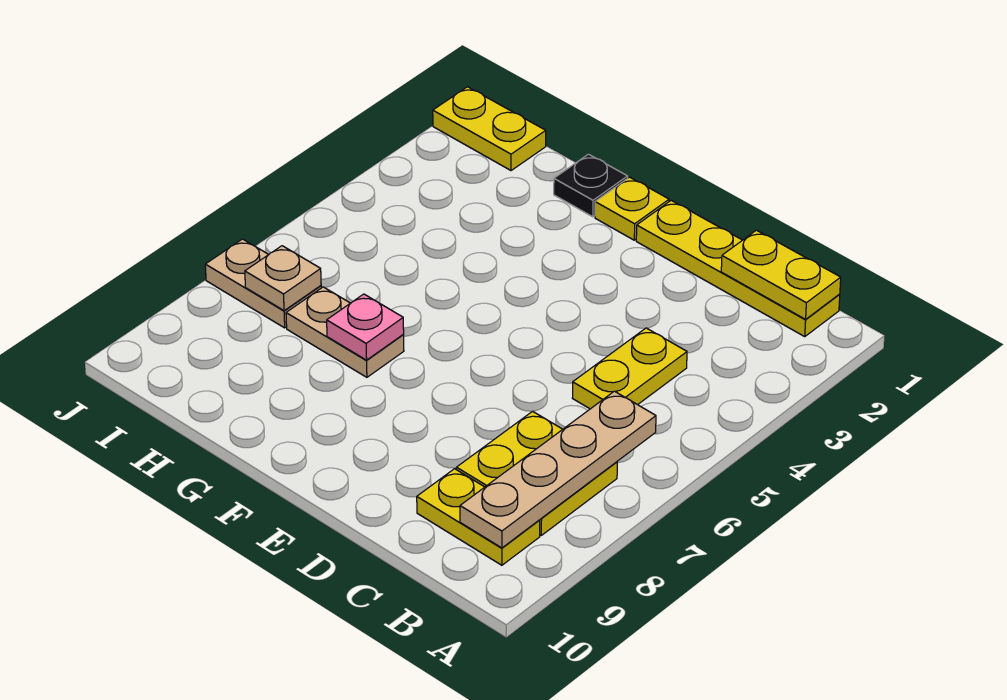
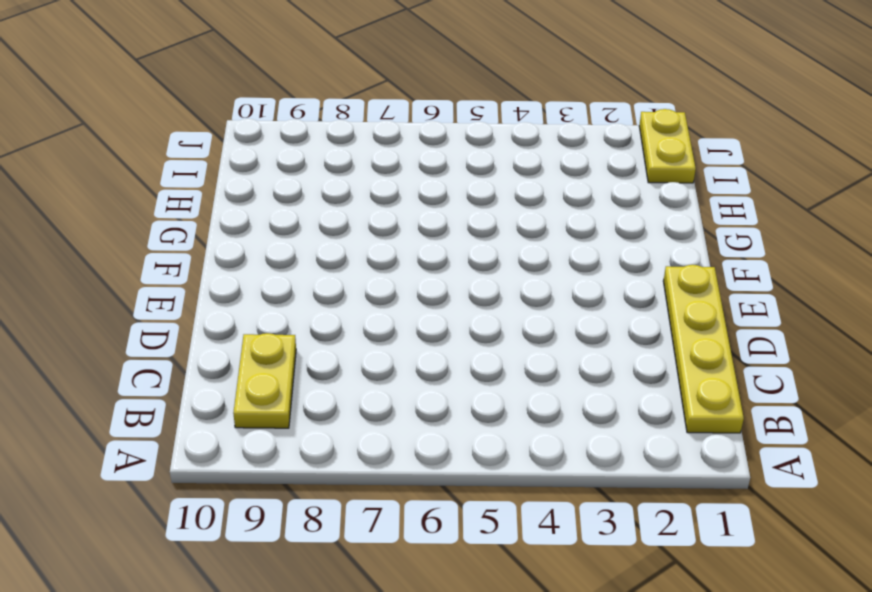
none -> yellow 2x2 plate [456,411,617,535]
none -> yellow 1x2 plate [573,328,687,409]
none -> yellow 1x1 plate [595,177,669,240]

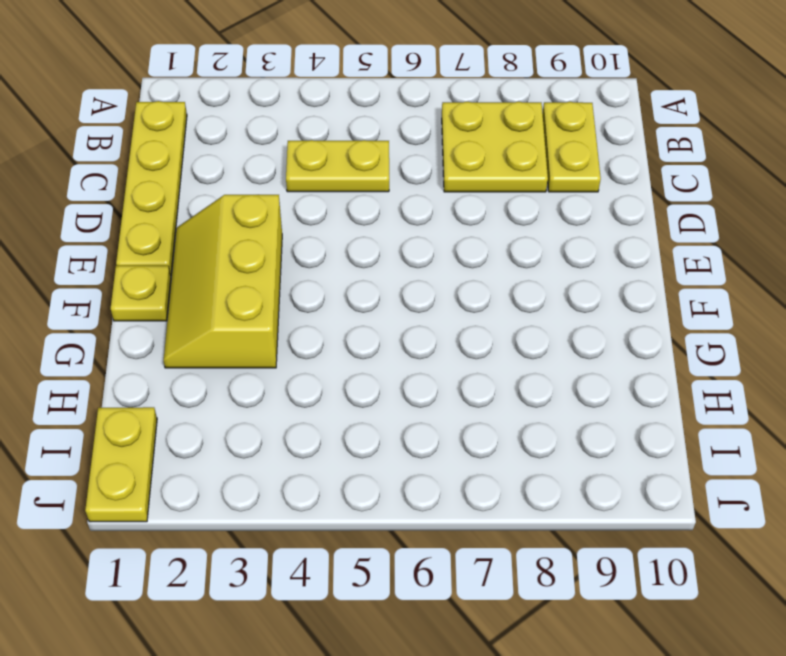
yellow 2x3 slope [164,195,282,368] -> none
none -> black 1x1 plate [554,154,628,217]
none -> tan 1x2 plate [286,287,404,377]
none -> tan 1x2 plate [205,239,321,328]

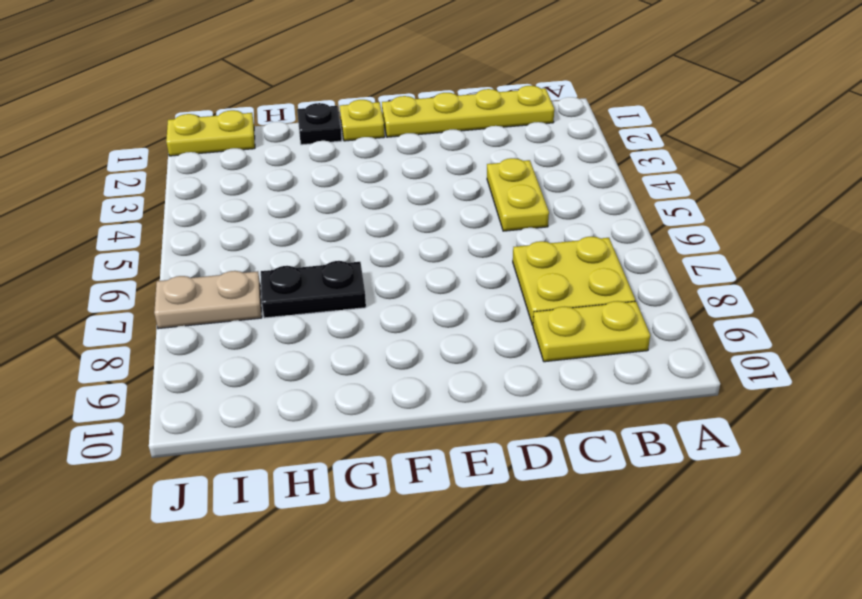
black 1x2 plate [261,261,366,318] -> tan 1x2 plate [286,287,404,377]
none -> yellow 1x2 plate [721,230,841,319]
none -> tan 1x4 plate [460,391,656,548]
none -> pink 1x1 plate [327,294,404,360]

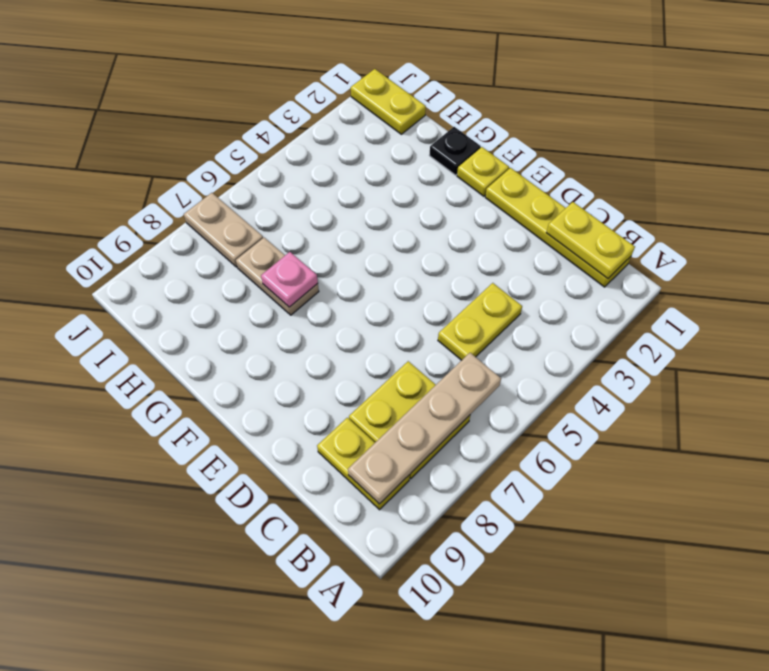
none -> tan 1x1 plate [245,246,321,311]

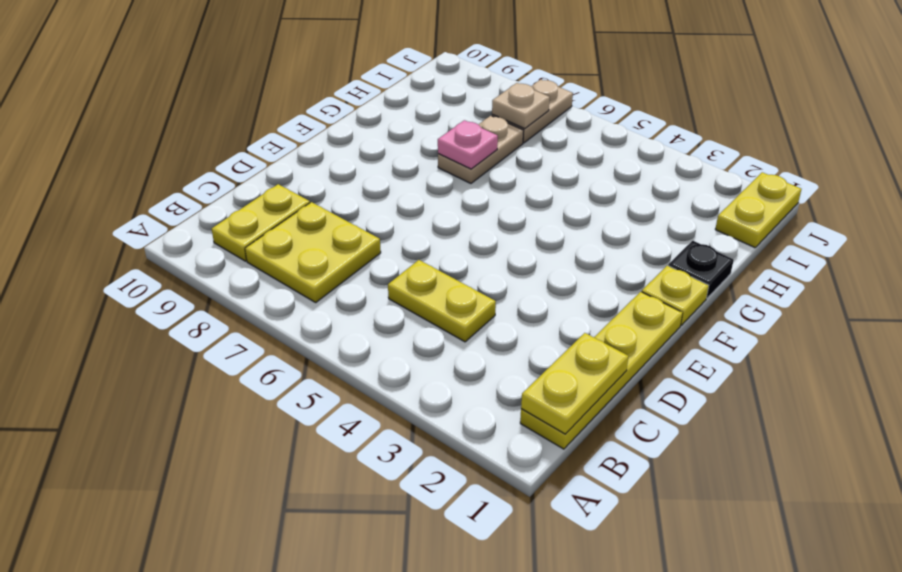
none -> tan 1x4 plate [460,391,656,548]

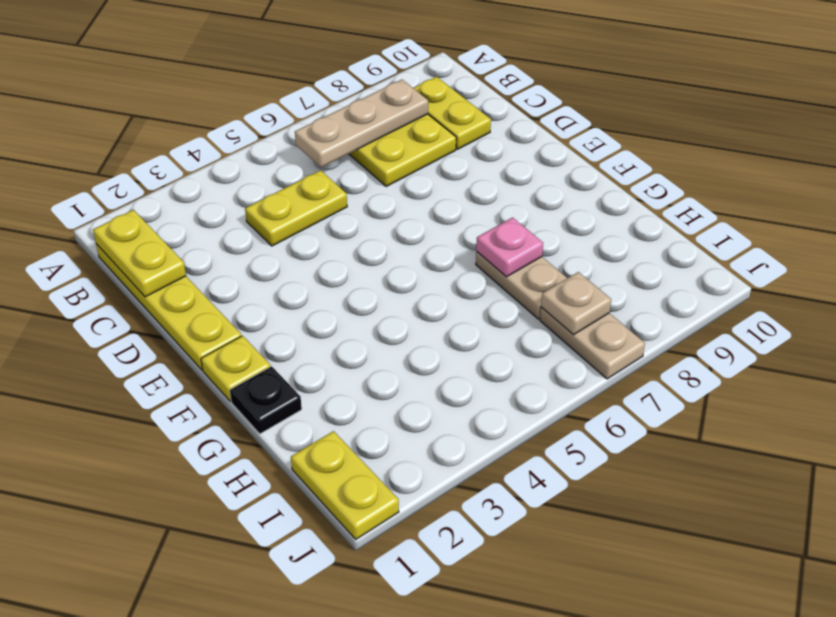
tan 1x3 plate [295,80,428,167] -> tan 1x4 plate [460,391,656,548]

